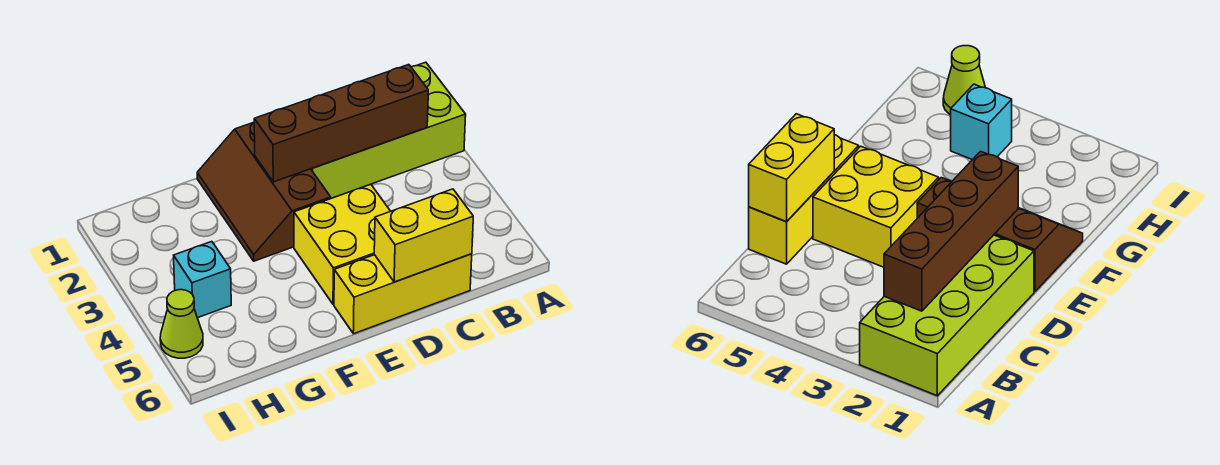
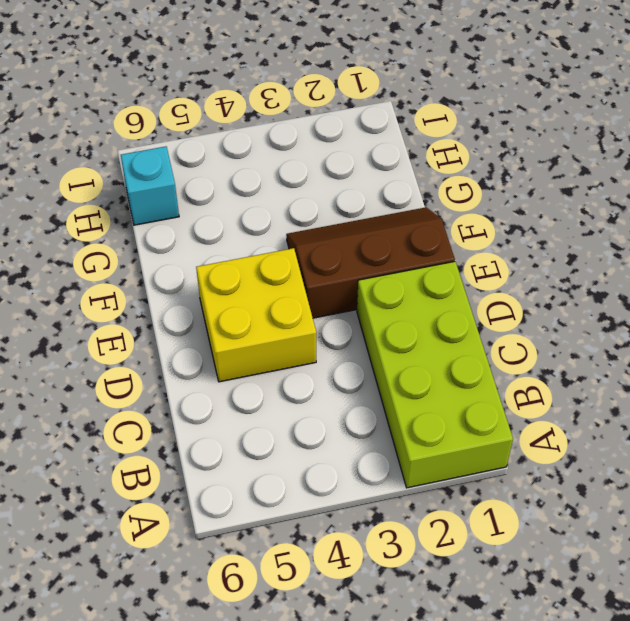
cyan 1x1 brick [121,146,179,225] -> cyan 1x1 brick moved to [174,241,231,318]
none -> yellow 1x3 brick [334,254,472,334]
none -> lime 1x1 cone [160,290,203,358]

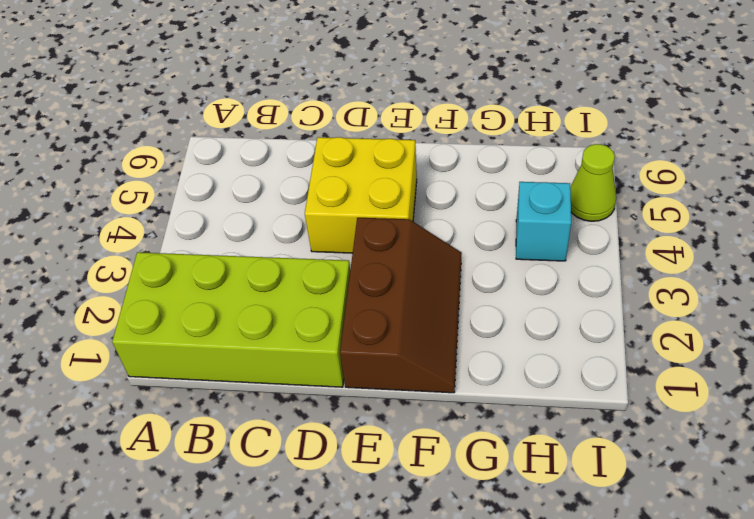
none -> yellow 1x3 brick [334,254,472,334]
none -> brown 1x4 brick [254,65,428,182]

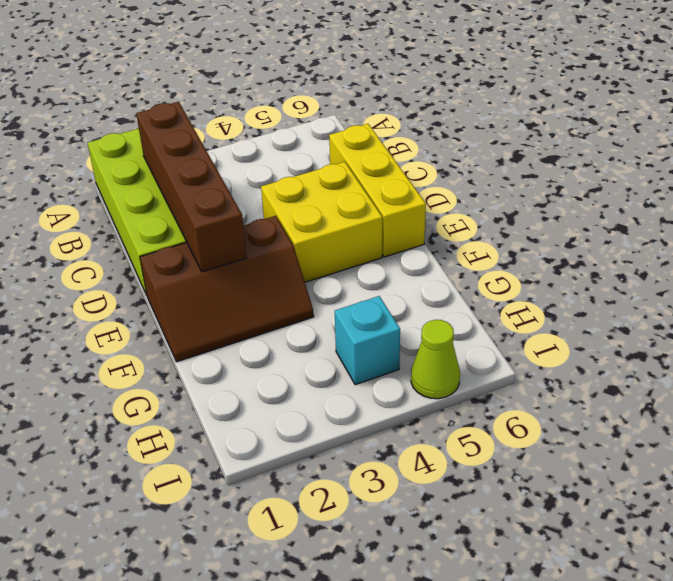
none -> yellow 1x2 brick [374,189,473,282]

